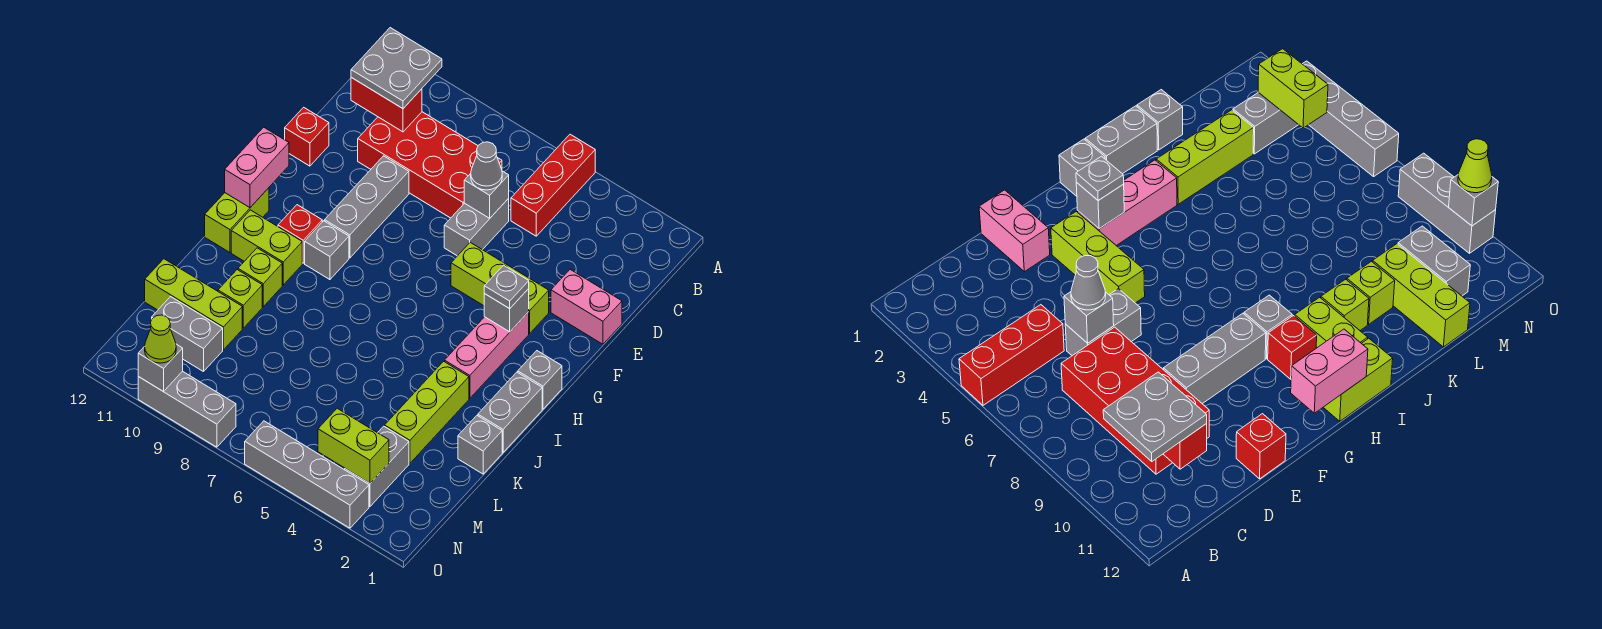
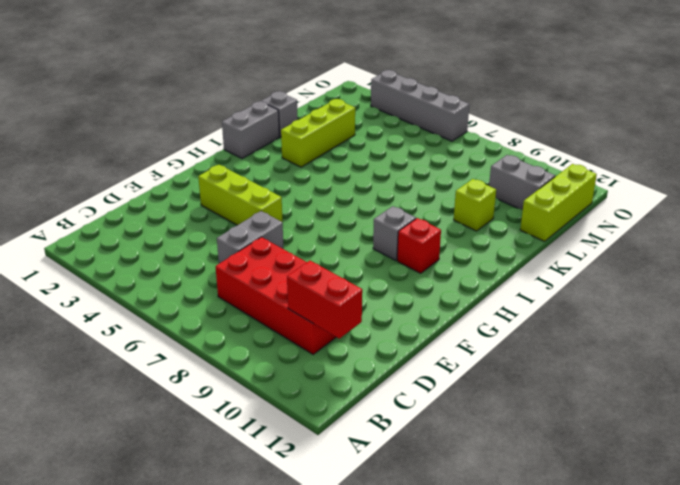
lime 1x3 brick [520,164,597,241] -> lime 1x3 brick turned to [145,259,242,350]
none -> red 1x3 brick [511,134,595,236]
none -> pink 1x2 brick [551,270,622,344]
none -> grey 1x3 brick [325,156,409,258]
none -> red 1x1 brick [285,107,329,166]

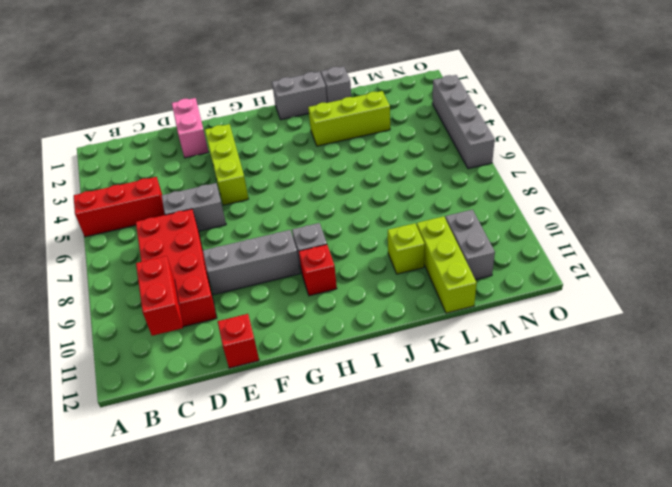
none -> pink 1x3 brick [445,312,529,398]
none -> grey 1x1 brick [518,351,562,409]
none -> lime 1x2 brick [205,188,269,252]
none -> lime 1x2 brick [231,210,302,285]

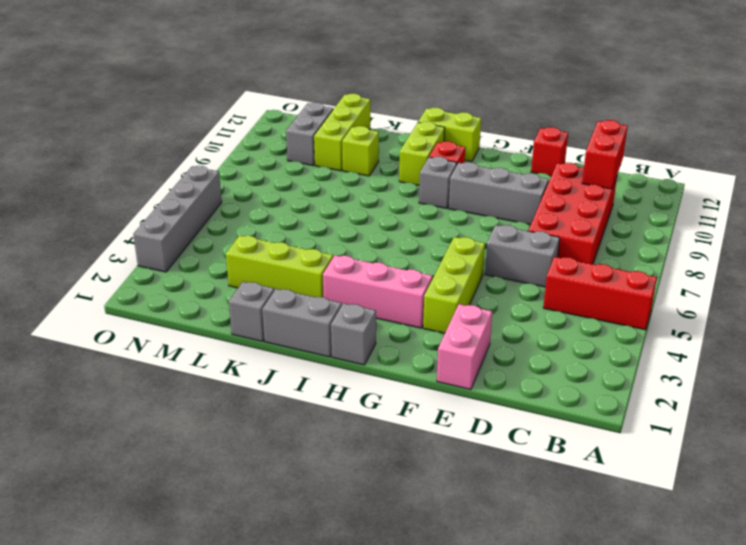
none -> lime 1x1 brick [238,248,282,306]
none -> grey 1x2 brick [345,426,409,506]
none -> grey 1x3 brick [138,371,236,447]
none -> grey 1x1 brick [464,171,509,218]

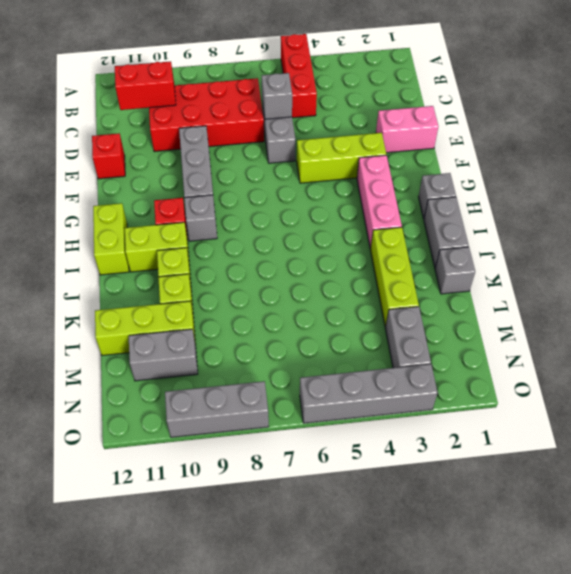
none -> grey 1x1 brick [484,289,529,332]
none -> pink 1x2 brick [225,127,289,208]
none -> lime 1x2 brick [318,408,389,483]
none -> grey 1x1 brick [138,344,183,391]

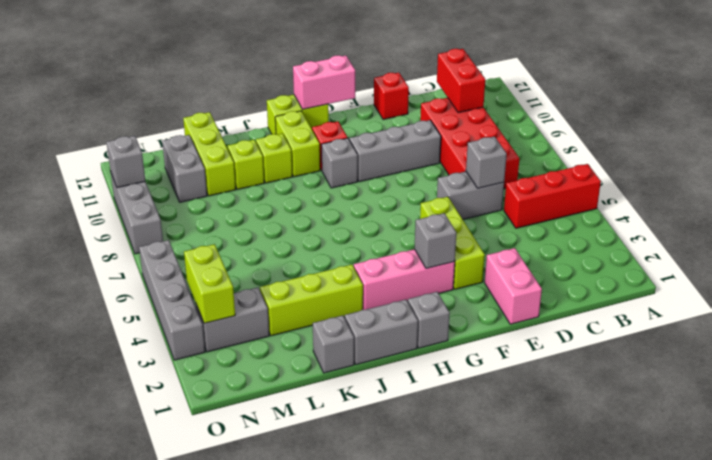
none -> grey 2x2 plate [351,28,442,109]
none -> grey 1x1 cone [471,142,502,190]
none -> grey 1x1 plate [484,265,529,309]
none -> lime 1x1 cone [145,315,176,363]

